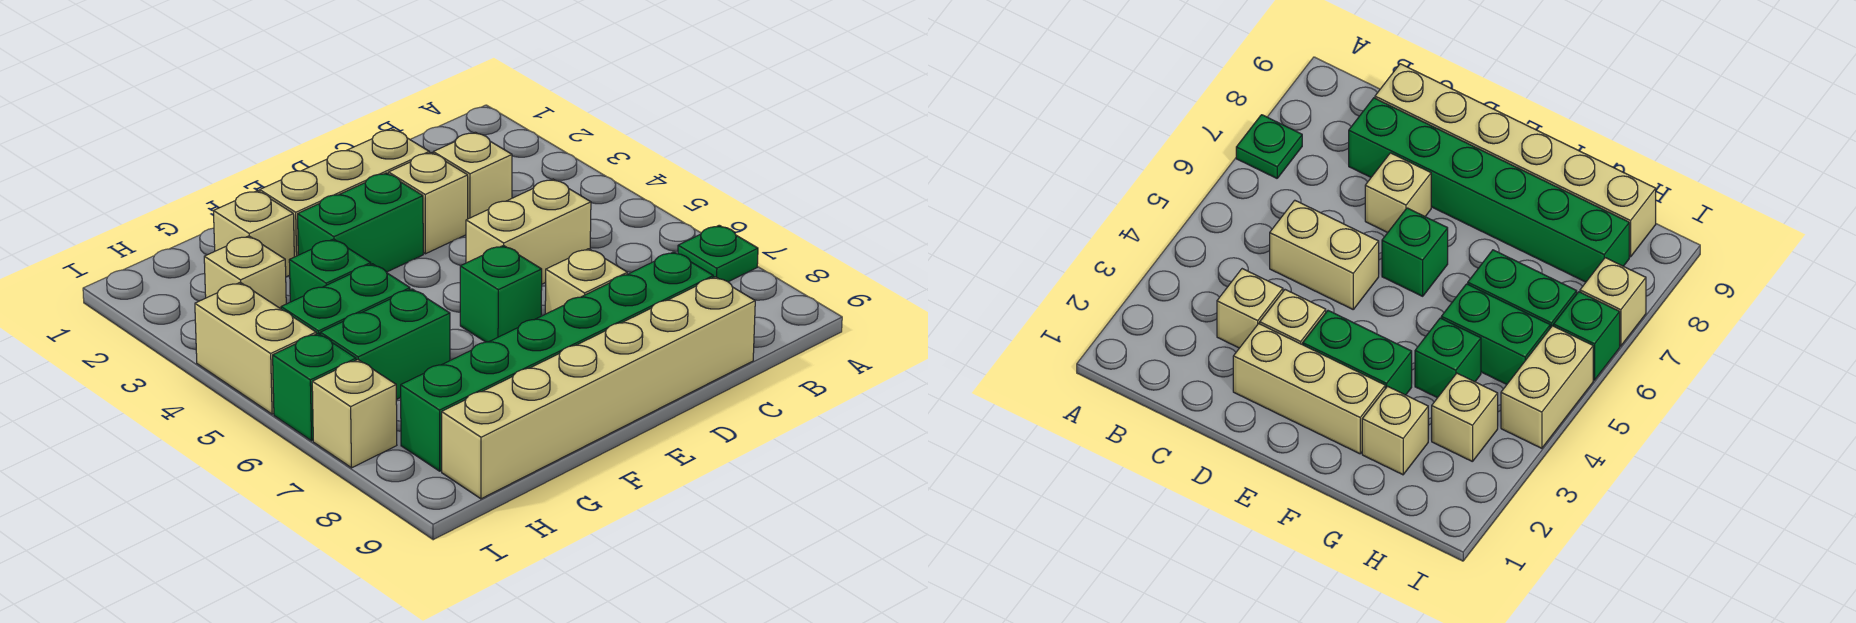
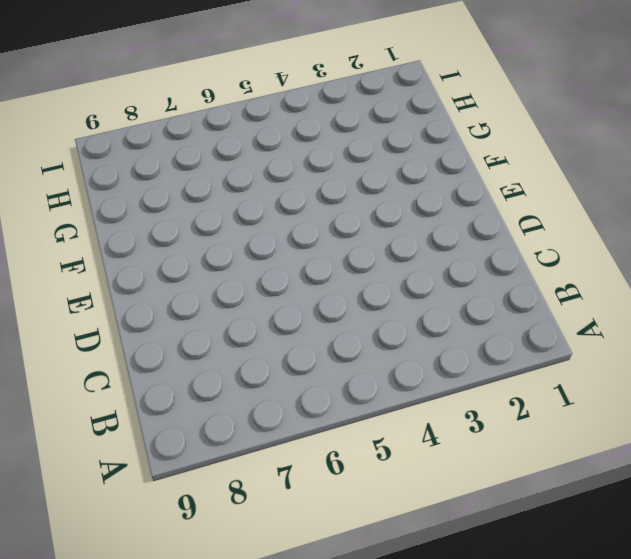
none -> green 1x1 plate [678,225,758,282]
none -> tan 1x1 brick [433,132,512,219]
none -> tan 1x2 brick [466,179,591,284]

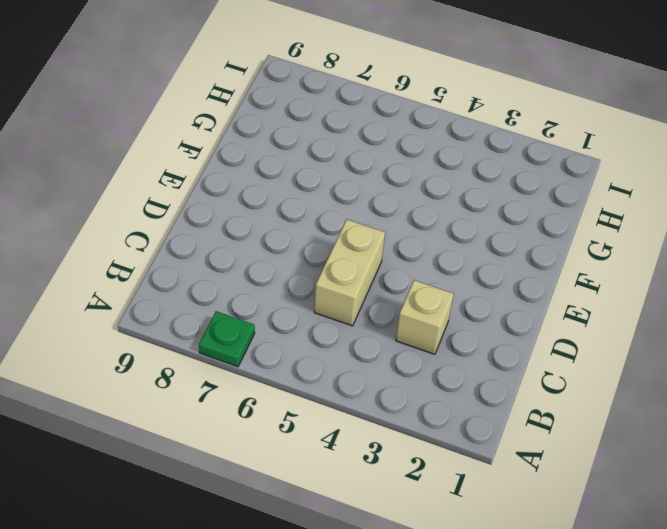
none -> green 1x6 brick [401,252,713,471]
none -> tan 1x6 brick [442,277,755,499]
none -> tan 1x3 brick [260,130,429,257]

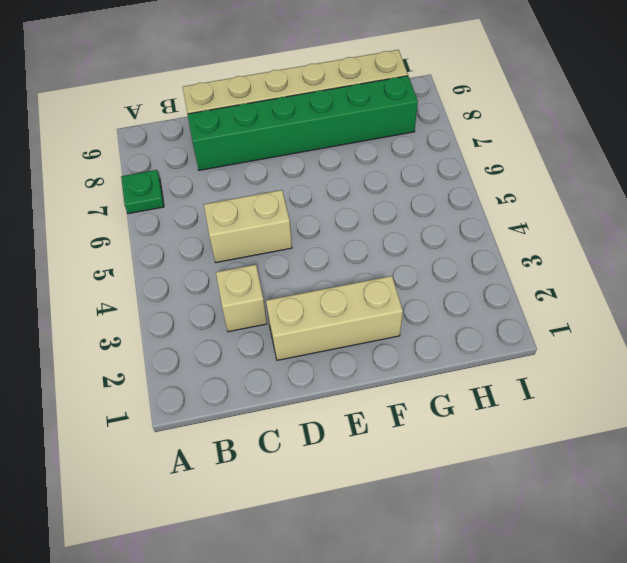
none -> tan 1x1 brick [389,153,468,254]
none -> tan 1x1 brick [545,249,627,314]
none -> green 1x2 brick [298,173,423,272]

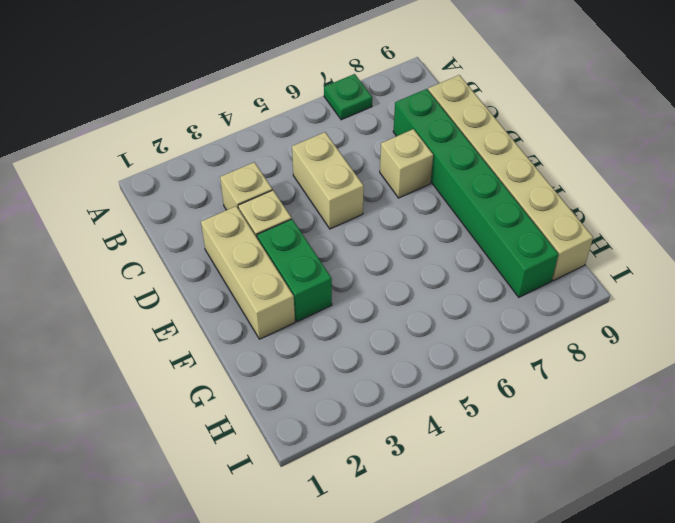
none -> green 1x1 brick [460,245,542,342]
none -> tan 1x1 brick [213,191,294,277]
none -> green 1x1 brick [289,239,371,302]

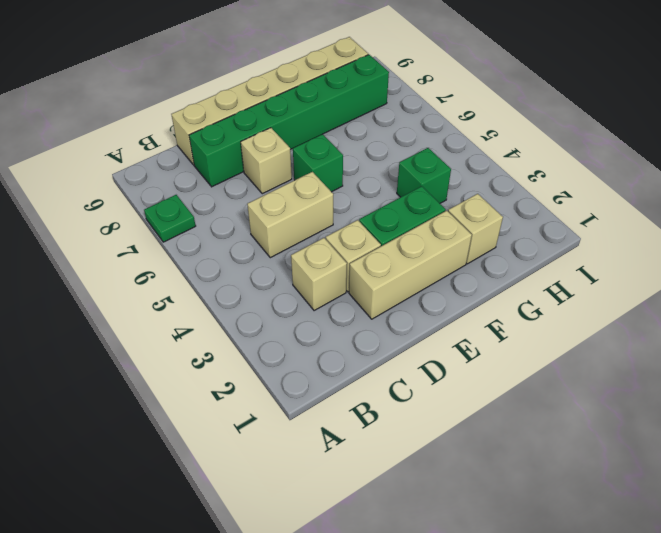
none -> green 1x2 brick [281,264,410,334]
none -> green 1x2 brick [320,289,450,400]
none -> tan 1x1 brick [204,236,286,309]

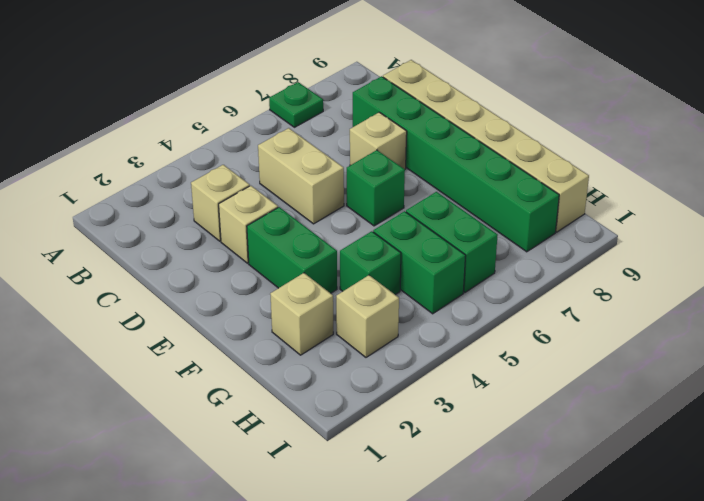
none -> tan 1x3 brick [260,130,429,257]
none -> tan 1x2 brick [195,282,316,414]
none -> green 1x1 brick [273,333,356,441]

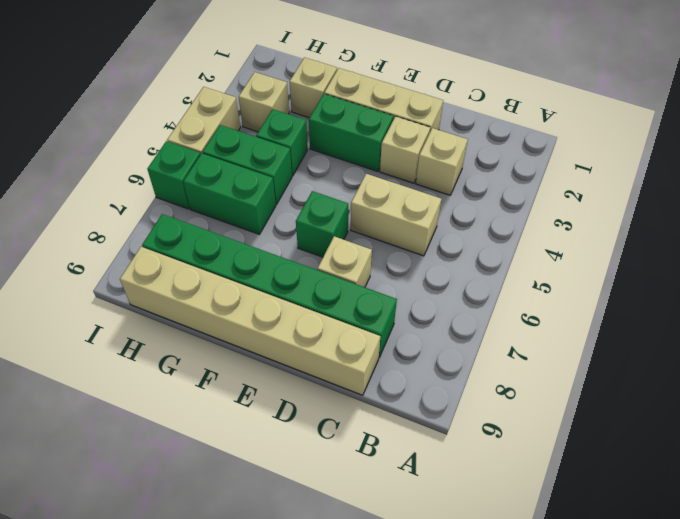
none -> green 1x1 plate [678,225,758,282]
none -> tan 1x1 brick [312,360,397,468]

